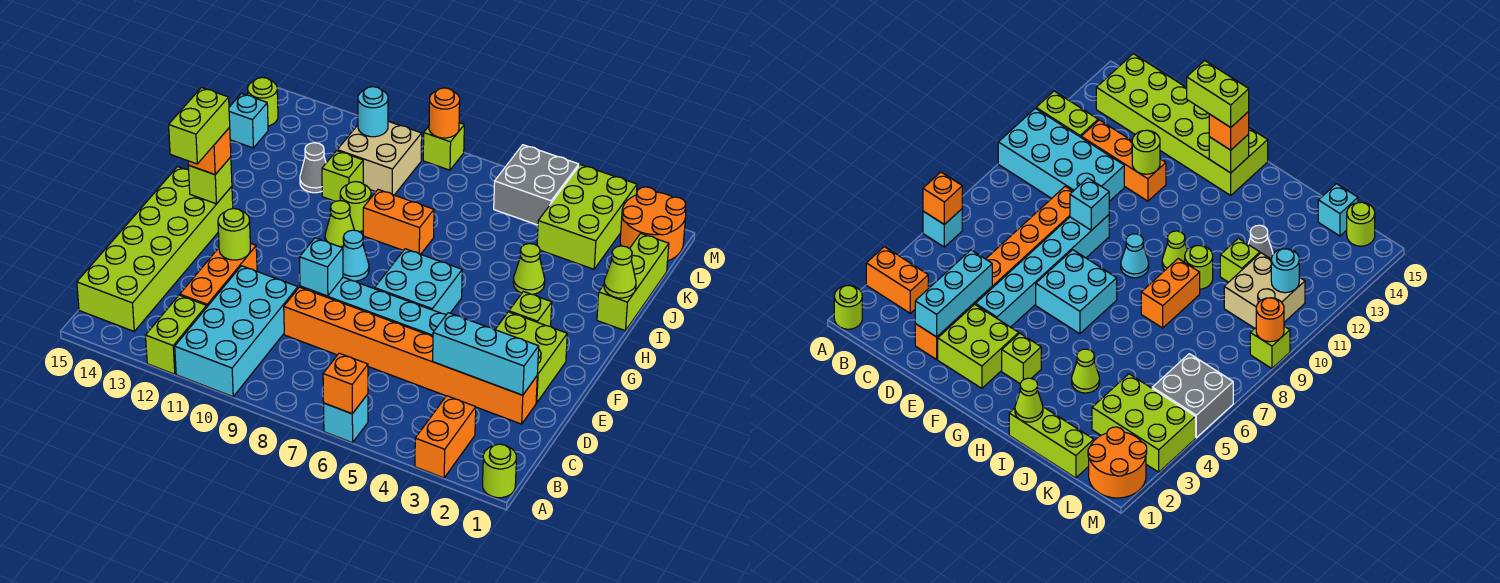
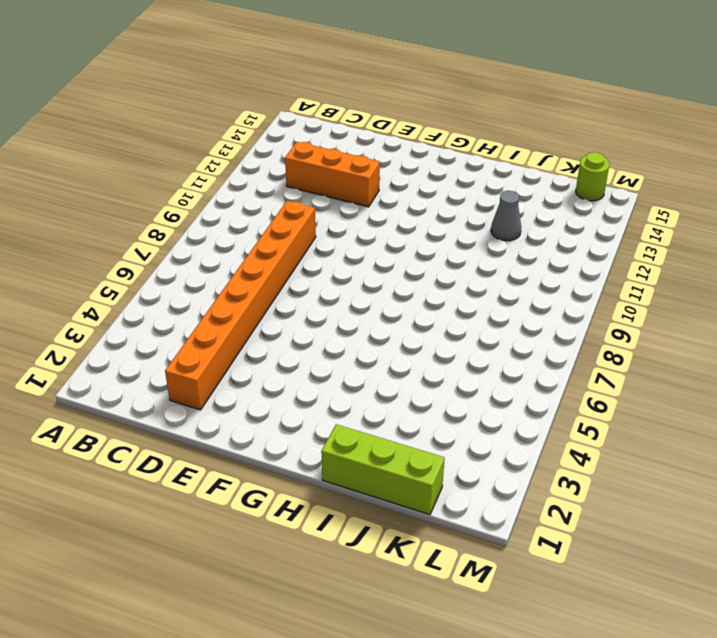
none -> lime 1x1 round brick [483,444,516,498]
none -> orange 1x2 brick [415,396,476,478]
none -> cyan 1x1 brick [324,394,368,443]
none -> cyan 2x4 brick [175,266,298,397]

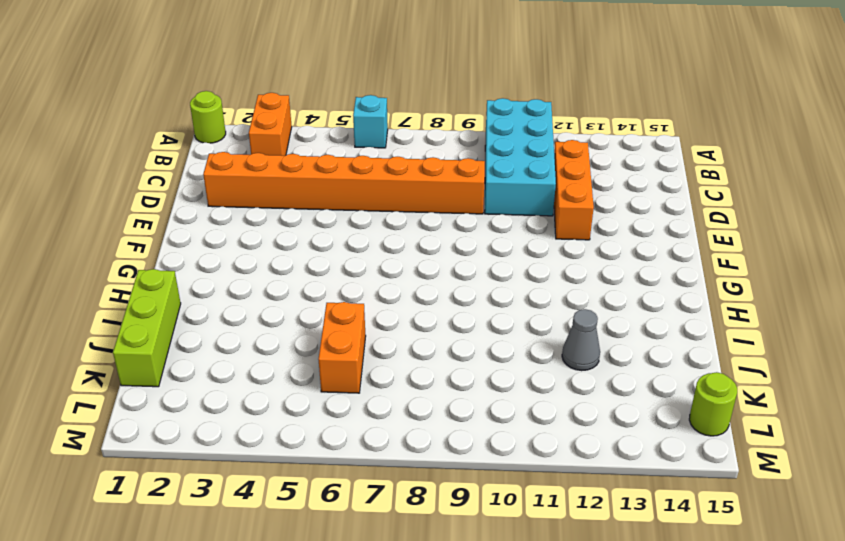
orange 1x2 brick [318,302,366,393] -> orange 1x2 brick turned to [363,190,434,254]
none -> lime 1x2 brick [146,295,207,374]
none -> lime 2x6 brick [77,167,233,331]
none -> lime 2x2 brick [495,312,567,403]
none -> cyan 1x6 brick [300,277,446,336]

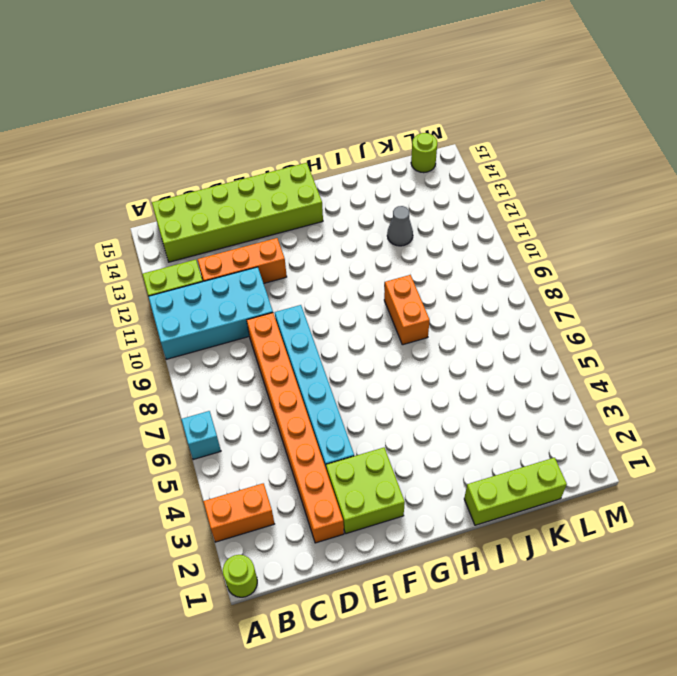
none -> cyan 2x2 brick [375,249,462,315]
none -> lime 1x1 brick [509,292,552,326]
none -> cyan 1x1 cone [343,230,369,281]
none -> lime 1x1 cone [325,201,354,248]

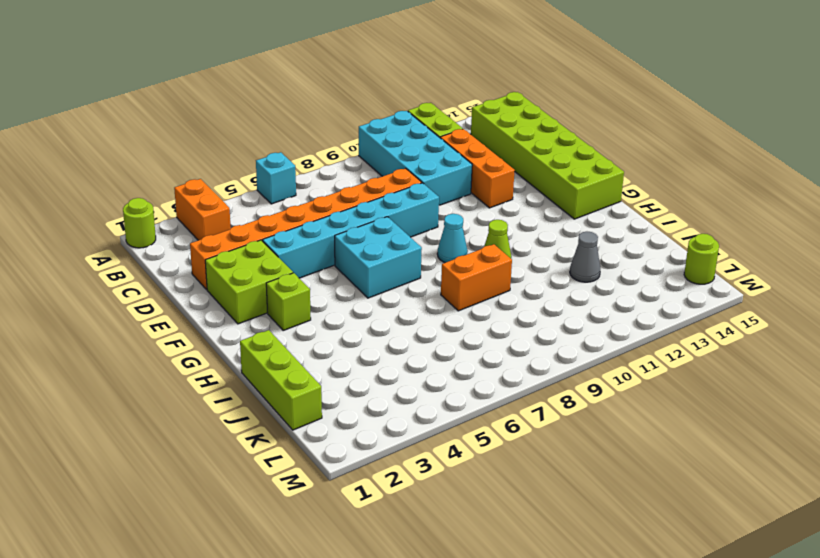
none -> lime 1x1 cone [513,244,545,294]
none -> lime 1x1 round brick [340,182,371,232]
none -> lime 1x1 brick [322,151,363,201]
none -> lime 2x3 brick [537,165,637,269]

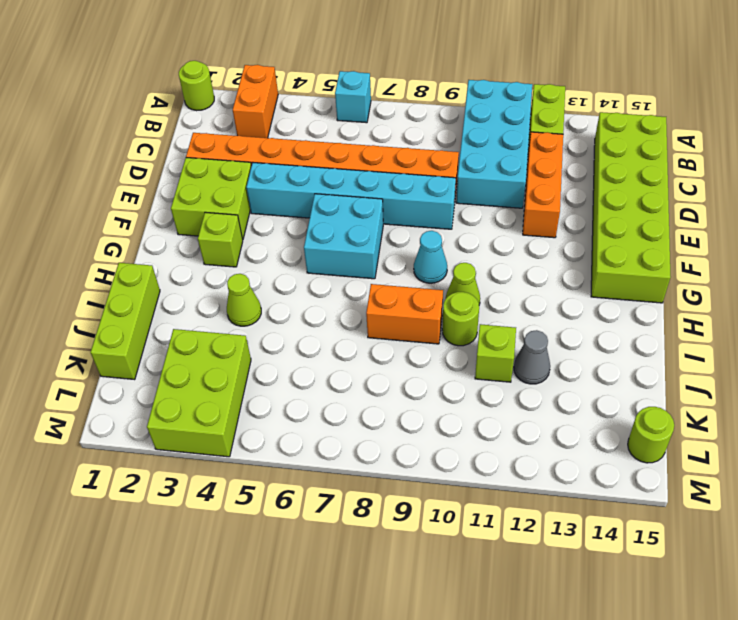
none -> tan 2x2 brick [337,121,422,195]
none -> cyan 1x1 brick [229,94,268,148]
none -> orange 2x2 round brick [620,187,686,261]
none -> grey 2x2 brick [494,145,579,225]

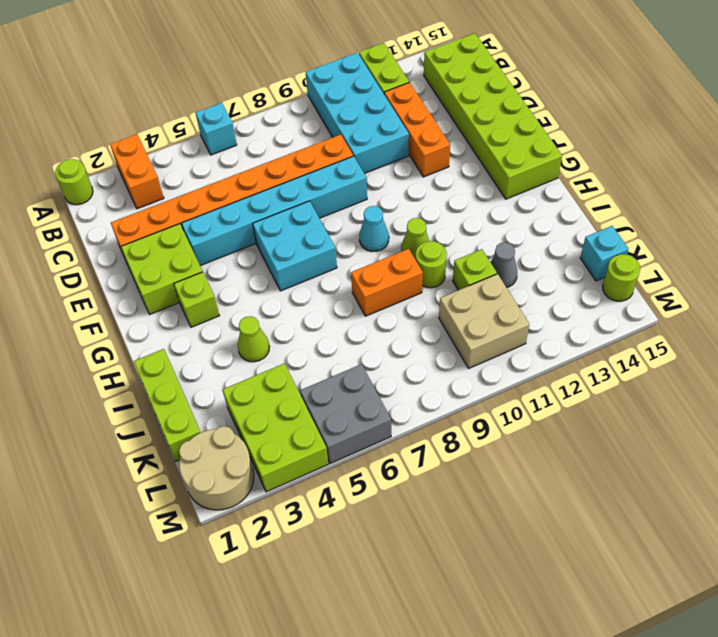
tan 2x2 round brick [179,426,254,510] -> orange 2x2 round brick [620,187,686,261]
none -> lime 1x1 brick [423,123,464,170]
none -> orange 1x1 brick [323,353,368,414]
none -> cyan 1x3 brick [433,313,539,395]
none -> cyan 1x1 brick [299,238,343,296]

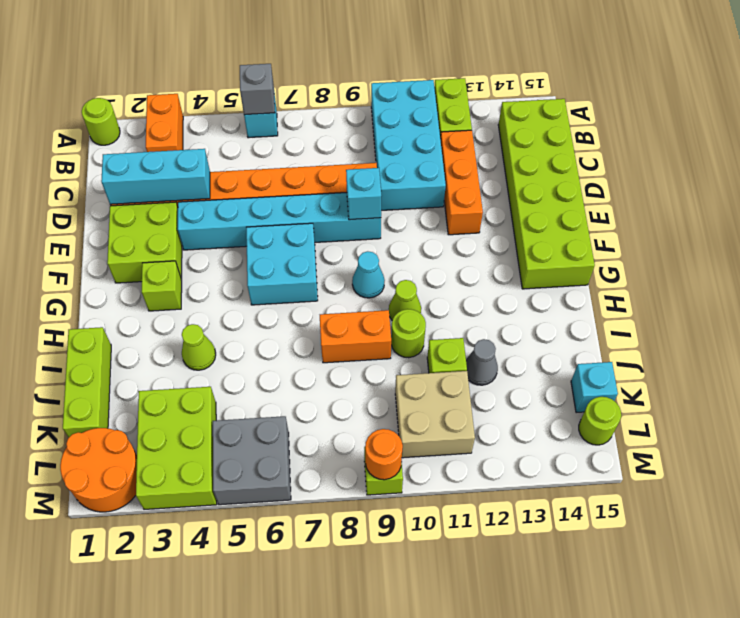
grey 1x1 brick [240,64,275,115] -> orange 1x1 brick [323,353,368,414]
none -> lime 1x1 round brick [218,209,250,260]
none -> lime 1x1 brick [188,157,232,204]
none -> lime 1x1 cone [604,246,636,298]
none -> cyan 1x1 round brick [358,87,388,137]

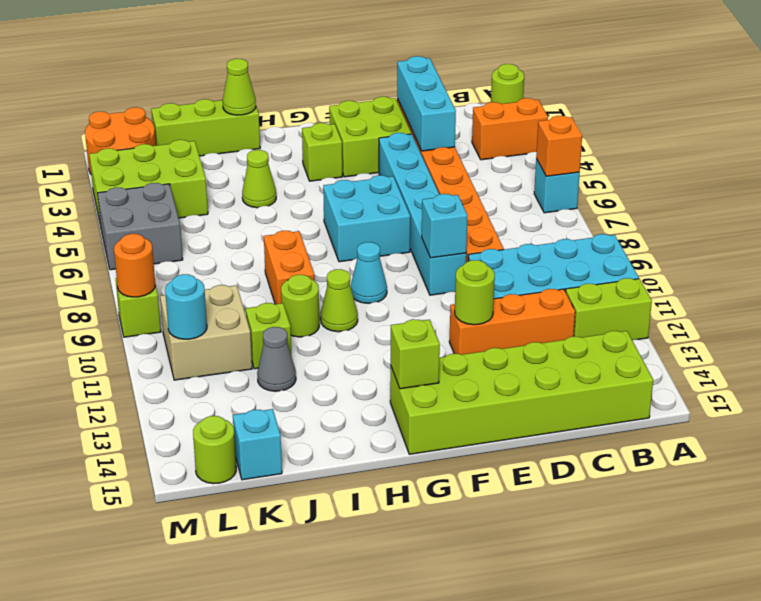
none -> orange 1x1 brick [188,128,231,175]
none -> lime 1x2 brick [169,88,230,164]

